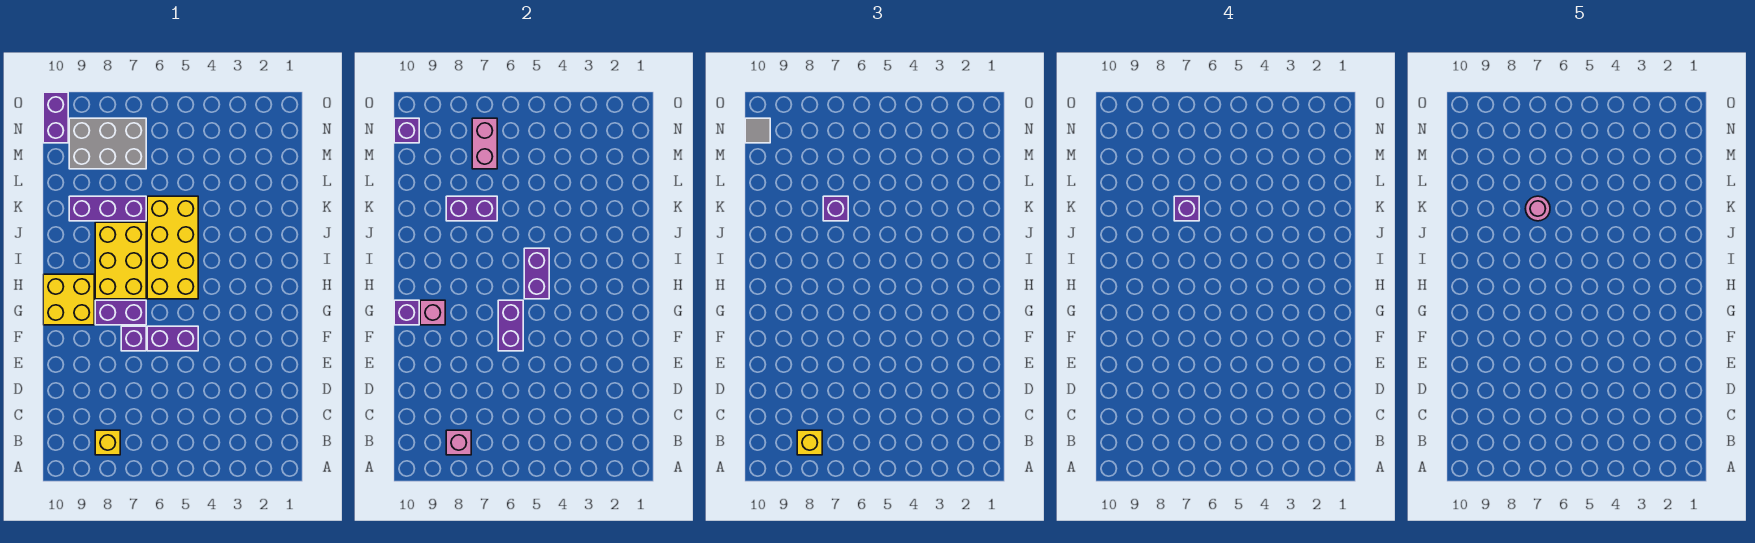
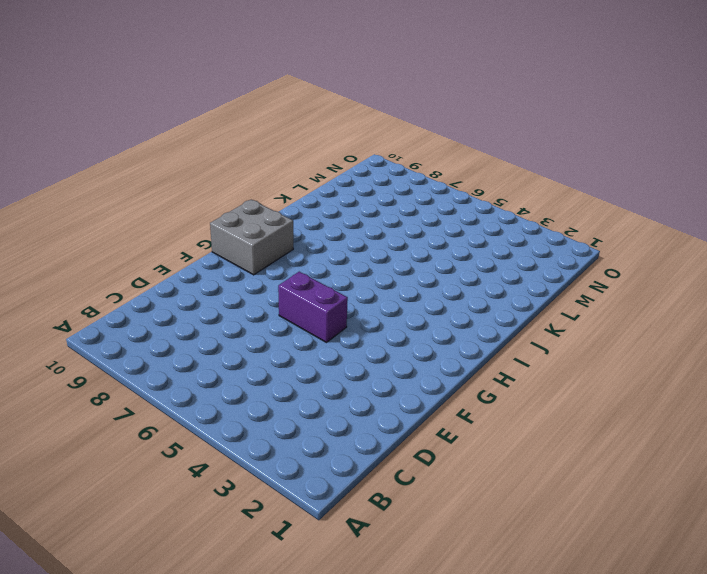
grey 2x2 brick [210,200,293,275] -> yellow 2x2 brick [43,274,94,325]
none -> yellow 1x1 brick [95,430,120,455]
none -> purple 1x1 brick [121,326,146,351]
none -> purple 1x2 brick [95,300,146,325]

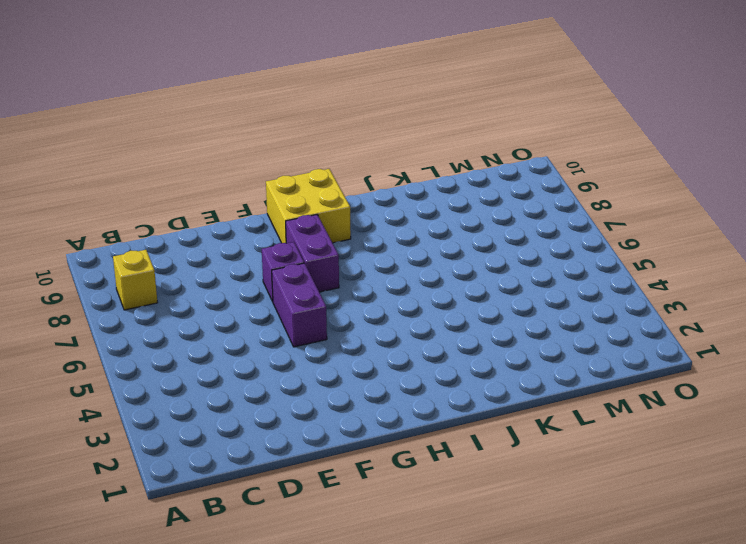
none -> yellow 2x4 brick [147,196,198,299]
none -> yellow 2x3 brick [95,222,146,299]
none -> purple 1x3 brick [69,196,146,221]

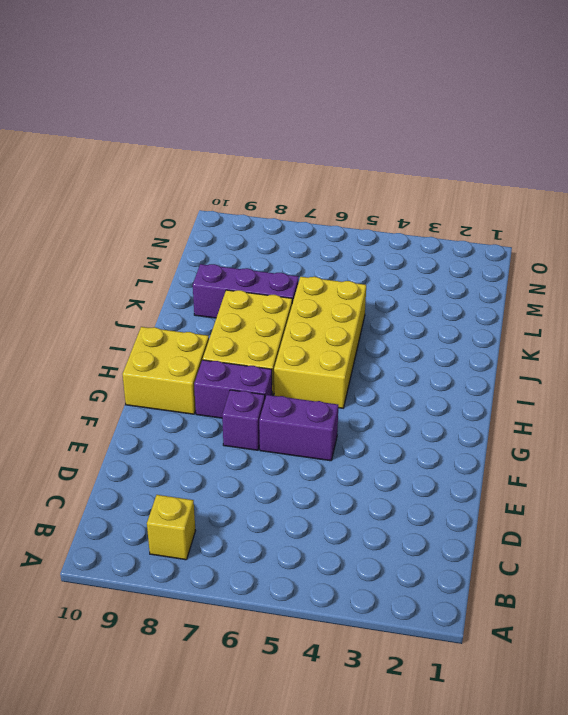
none -> grey 2x3 brick [69,118,146,169]
none -> purple 1x2 brick [43,92,68,143]
none -> pink 1x1 brick [446,430,471,455]

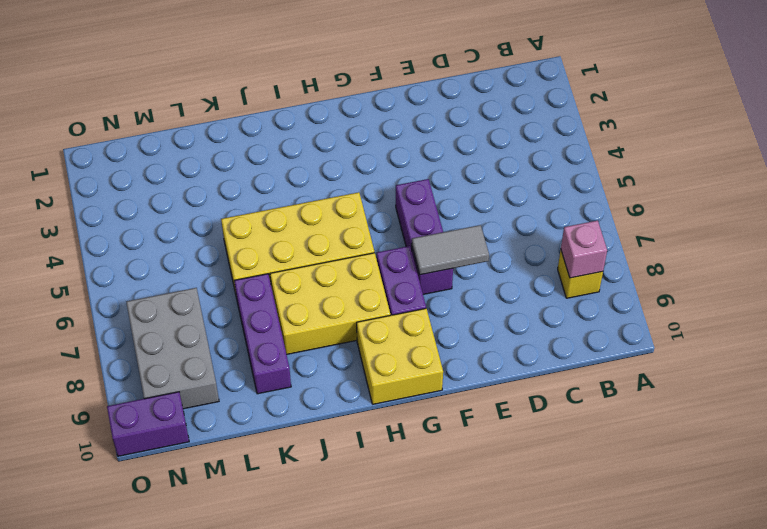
grey 1x2 tile [412,225,489,275] -> none
none -> purple 1x2 brick [498,300,523,351]
none -> pink 1x1 brick [420,300,445,325]
none -> purple 1x1 brick [394,300,419,325]

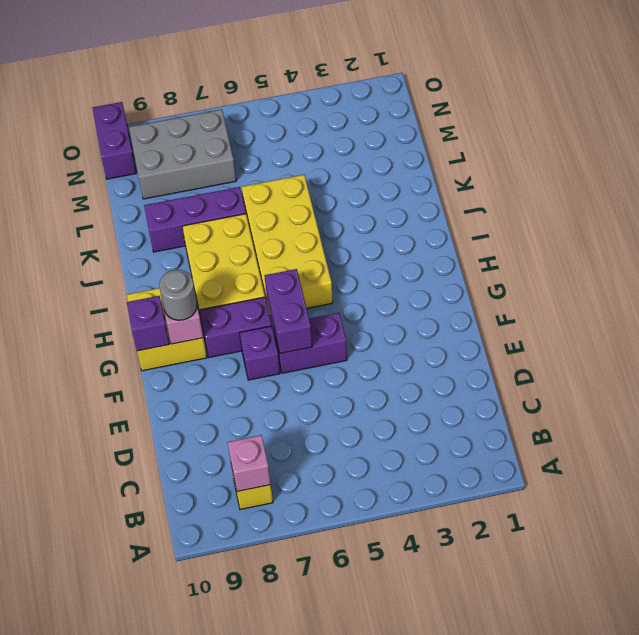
grey 1x1 round brick [159,270,197,320] -> none
none -> purple 1x2 brick [524,248,549,299]
none -> purple 1x2 brick [446,196,497,221]
none -> pink 1x2 brick [472,118,497,169]

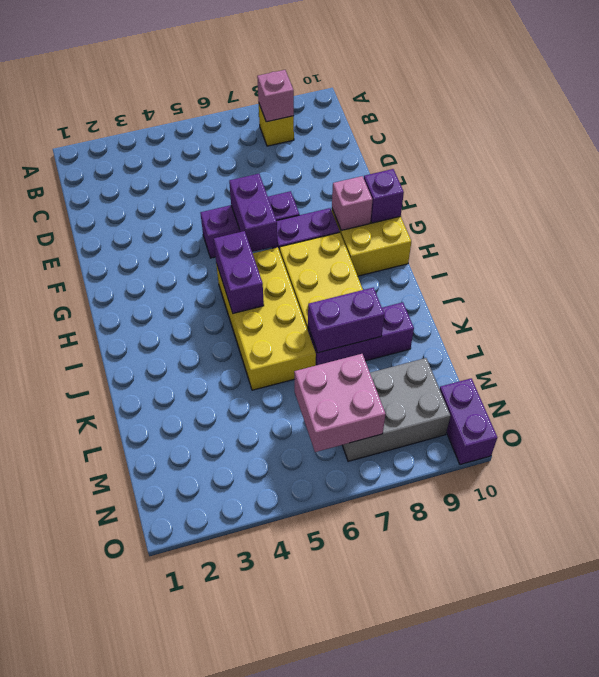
pink 2x2 brick [294,354,386,452] -> pink 1x2 brick [472,118,497,169]
none -> purple 1x1 brick [394,118,419,143]
none -> yellow 1x1 brick [797,430,822,455]
none -> purple 1x1 brick [823,196,848,221]

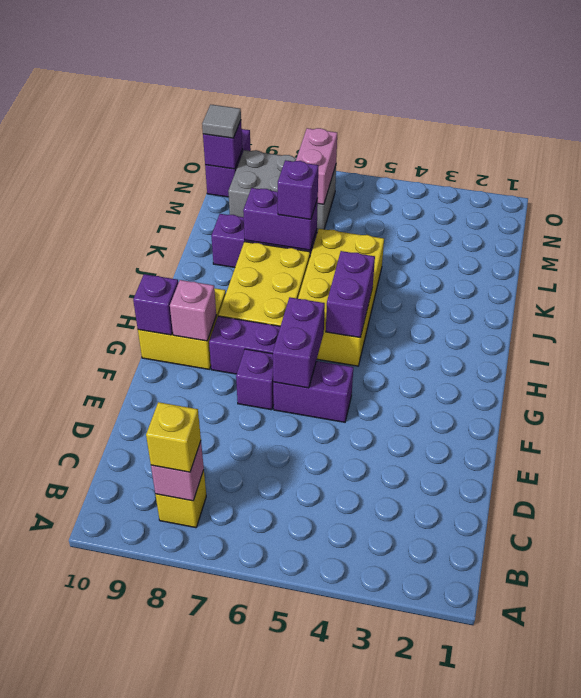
none -> purple 1x1 brick [1174,196,1199,221]
none -> pink 1x1 round brick [1525,196,1550,221]

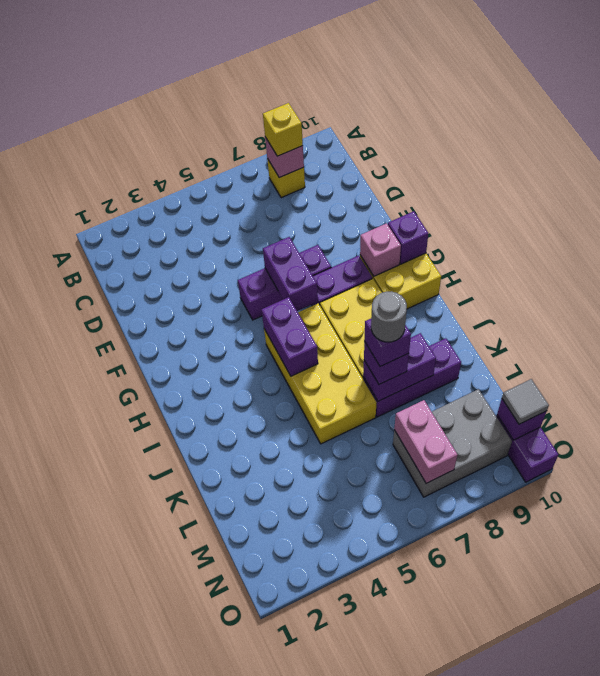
grey 1x1 round brick [371,291,407,342] -> pink 1x1 round brick [1525,196,1550,221]

